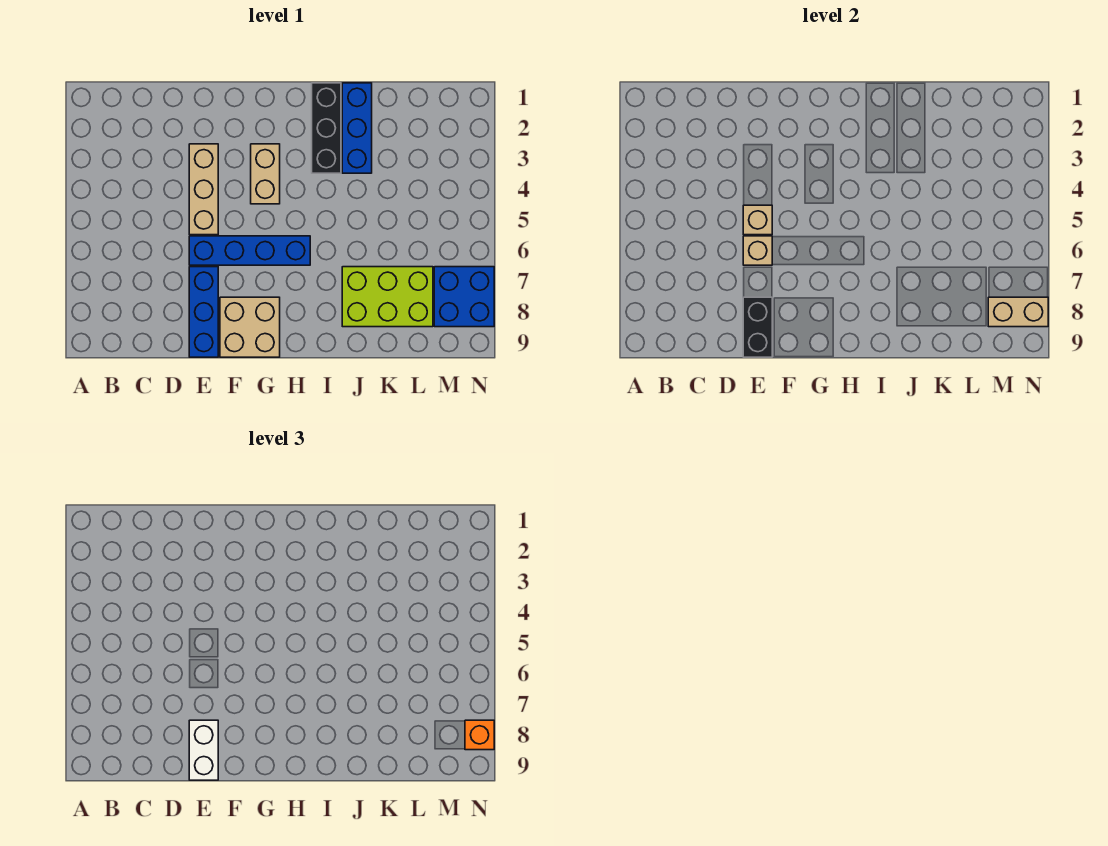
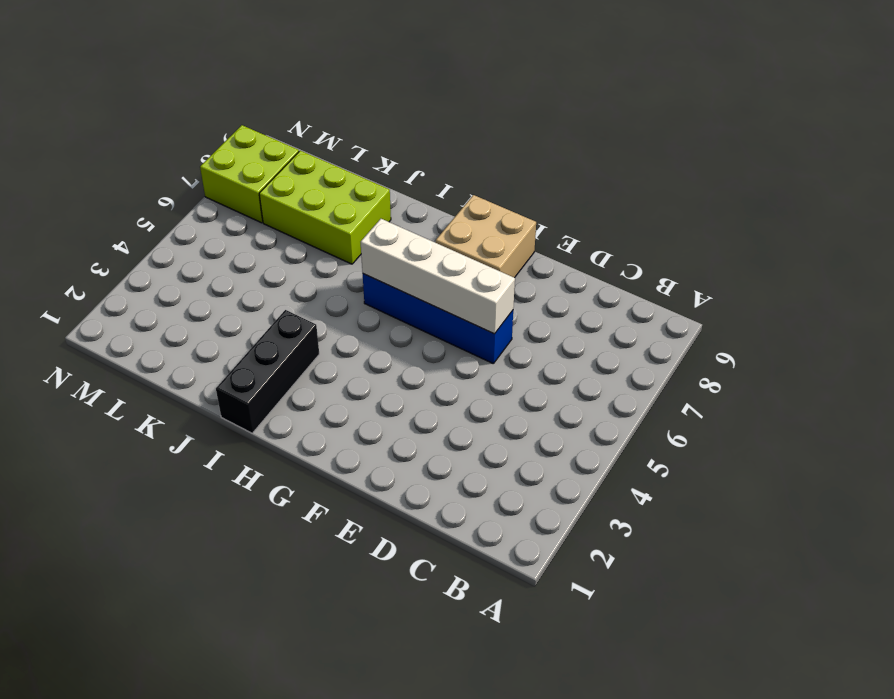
white 1x4 brick [361,219,515,334] -> tan 1x1 brick [743,236,772,265]
lime 2x2 brick [200,125,299,223] -> blue 2x2 brick [434,267,494,327]
none -> tan 1x3 brick [189,144,218,235]
none -> blue 1x3 brick [189,267,218,357]
none -> tan 1x2 brick [251,144,280,204]

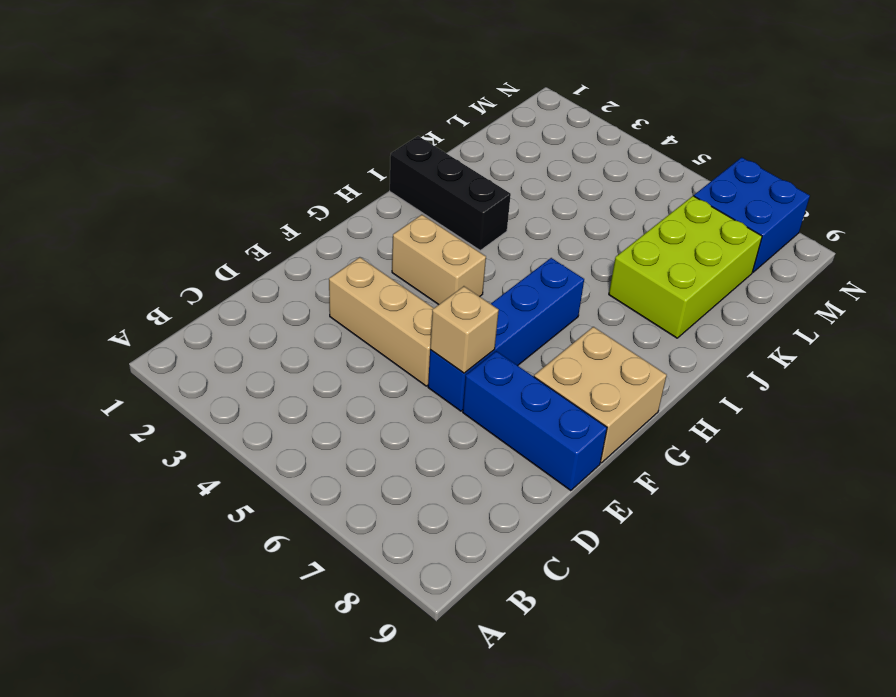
none -> blue 1x3 brick [342,83,372,173]
none -> tan 1x1 brick [743,205,772,235]
none -> black 1x2 brick [743,297,772,357]

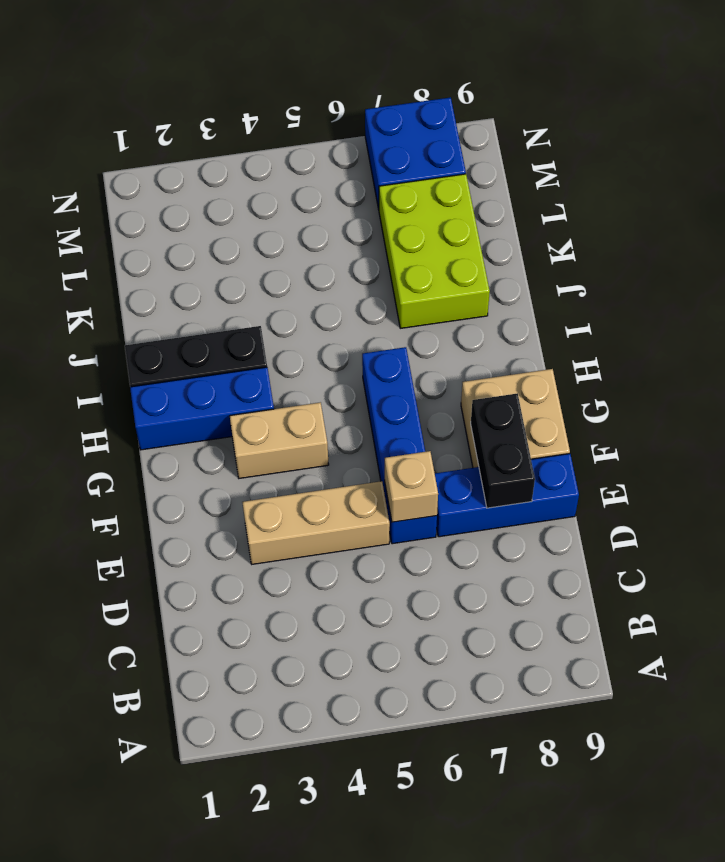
black 1x2 brick [471,393,535,508] -> black 1x2 brick turned to [743,297,772,357]
blue 1x3 brick [130,367,274,450] -> blue 1x3 brick moved to [342,83,372,173]
none -> tan 1x1 brick [743,205,772,235]
none -> tan 1x2 brick [988,297,1048,327]
none -> white 1x2 brick [189,720,218,780]

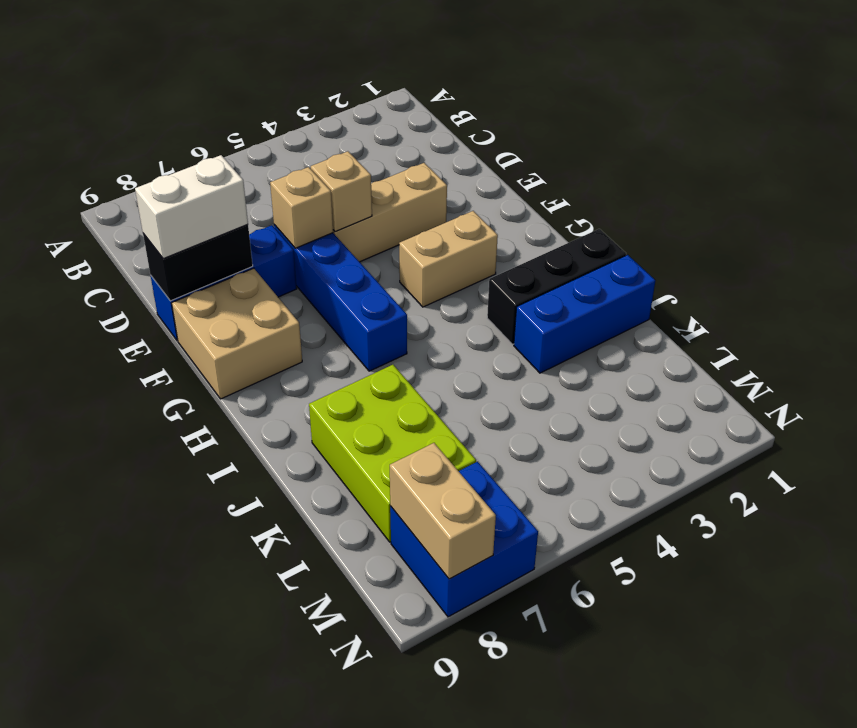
none -> orange 1x1 brick [465,720,494,750]

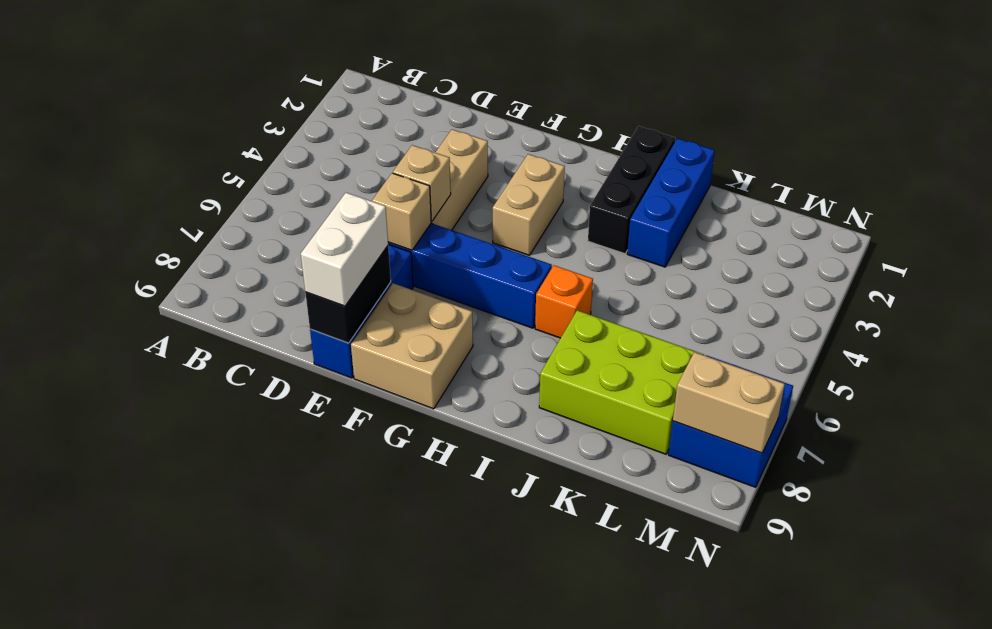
orange 1x1 brick [535,265,593,338] -> orange 1x1 brick moved to [465,720,494,750]

